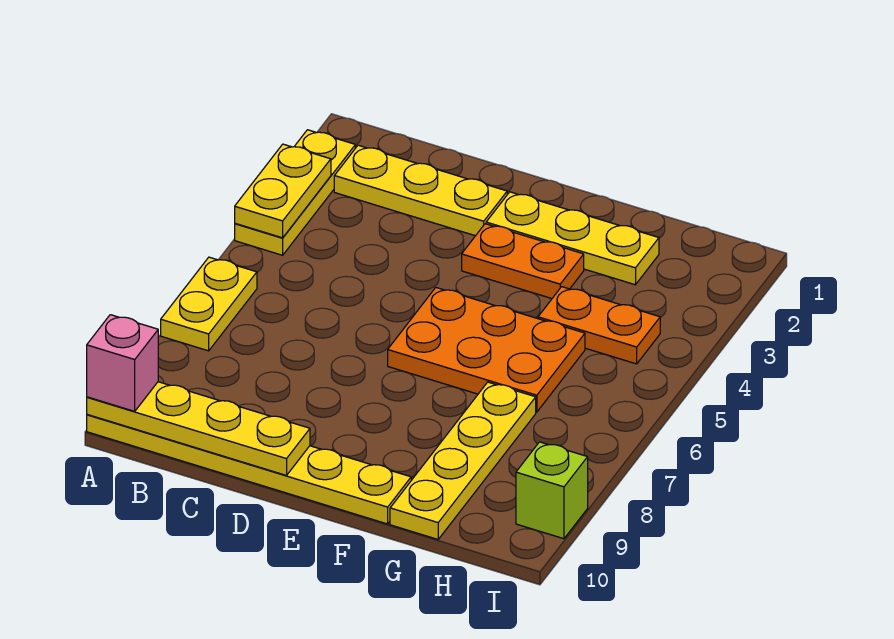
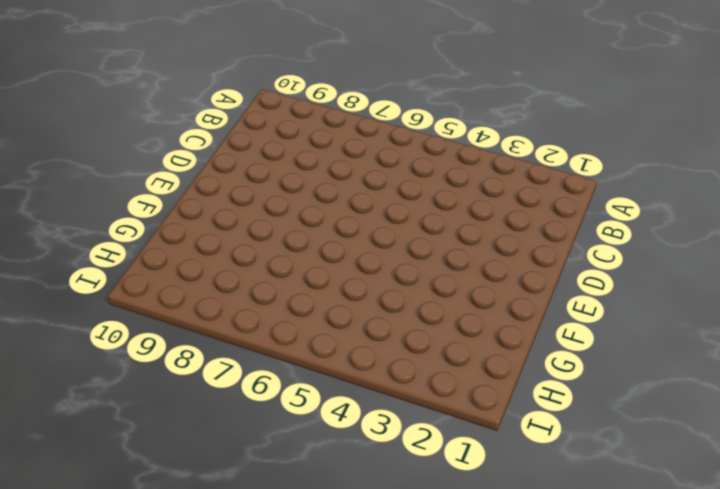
none -> yellow 1x3 plate [235,130,355,255]
none -> yellow 1x2 plate [161,257,257,351]
none -> yellow 1x6 plate [87,415,411,524]

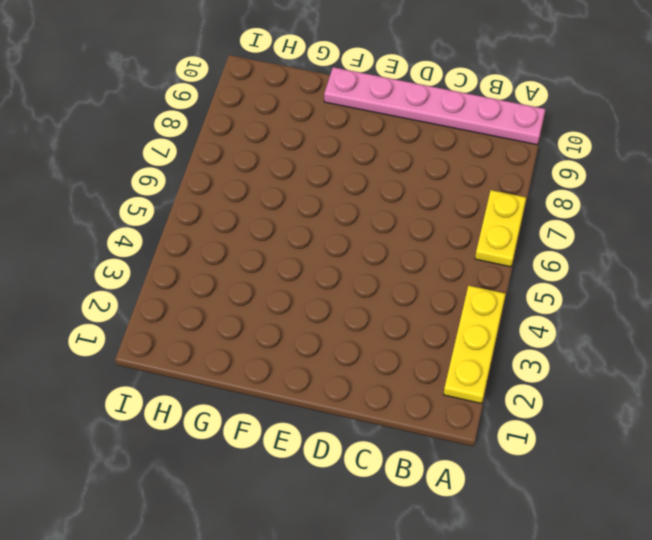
pink 1x6 plate [324,67,545,145] -> yellow 1x6 plate [87,415,411,524]
none -> yellow 1x3 plate [334,145,507,236]
none -> yellow 1x3 plate [486,192,659,285]
none -> orange 1x2 plate [462,224,584,299]

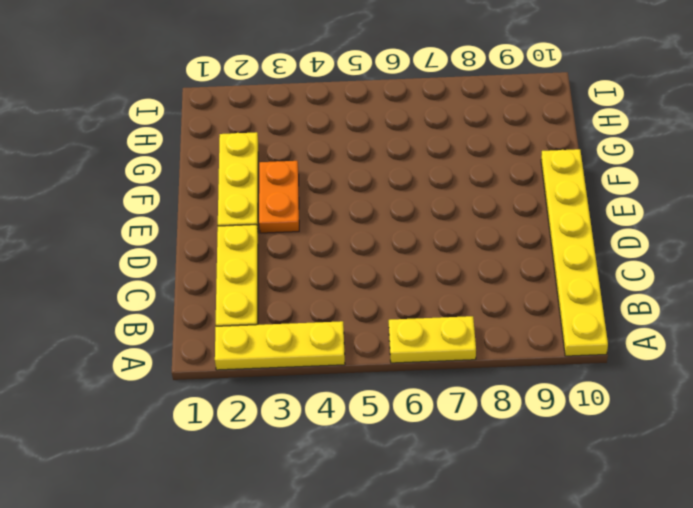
none -> orange 2x3 plate [388,288,585,412]
none -> orange 1x2 plate [538,287,660,364]
none -> yellow 1x4 plate [390,382,536,539]

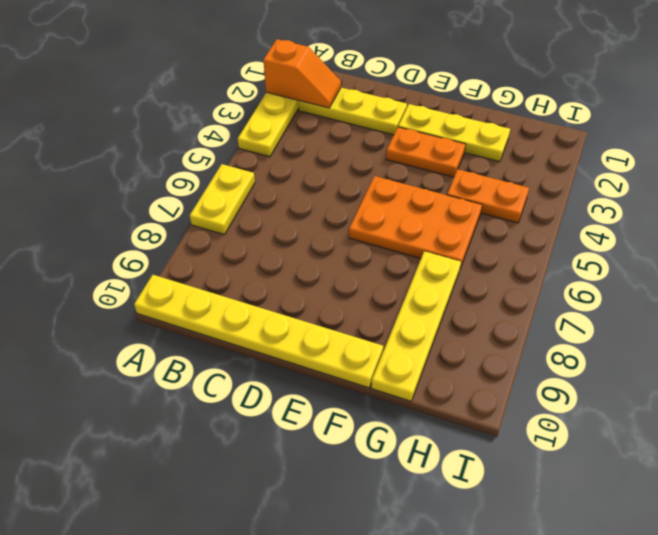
orange 1x2 slope [263,39,341,108] -> none
none -> lime 1x1 brick [516,442,588,539]
none -> yellow 1x2 plate [235,144,331,238]
none -> yellow 1x4 plate [87,382,310,475]

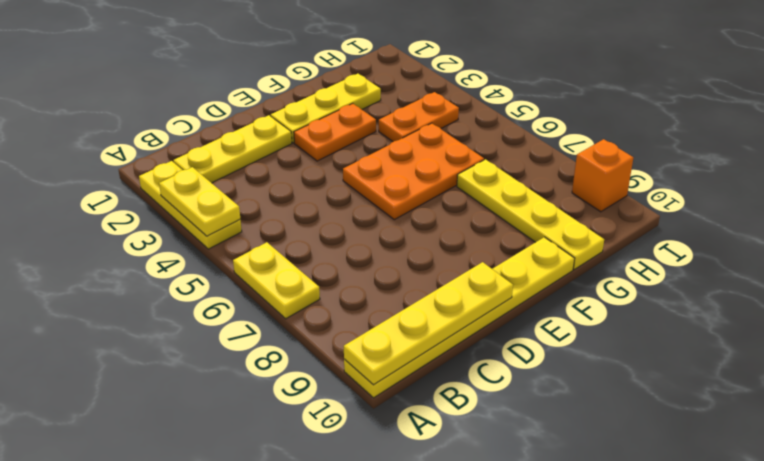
orange 1x1 brick [572,139,633,212] -> lime 1x1 brick [516,442,588,539]
none -> pink 1x1 brick [87,315,158,411]

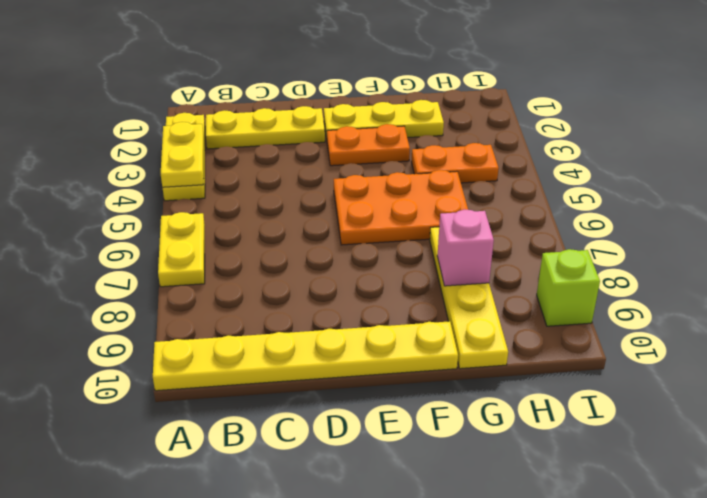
pink 1x1 brick [437,210,494,286] -> pink 1x1 brick moved to [87,315,158,411]
none -> yellow 1x4 plate [87,382,310,475]

